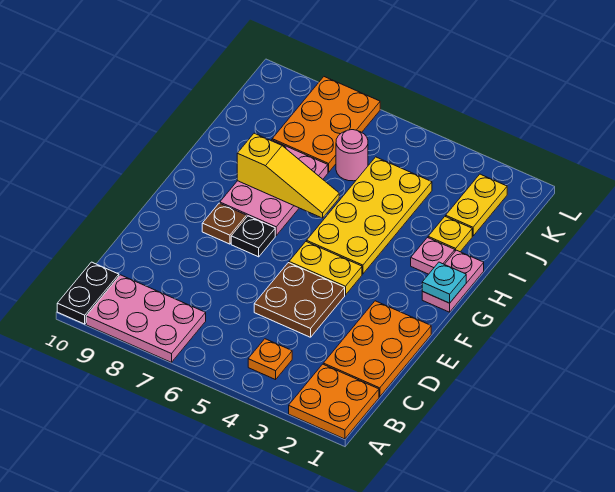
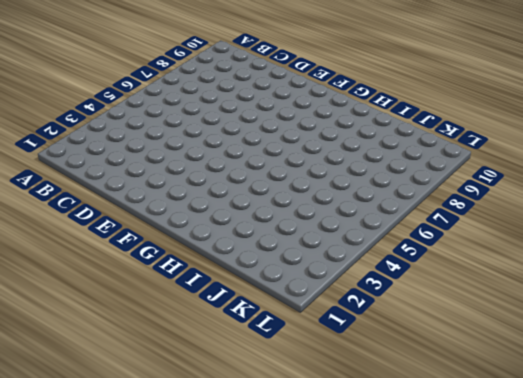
none -> orange 2x2 plate [289,364,379,439]
none -> pink 2x3 plate [86,275,206,362]
none -> black 1x2 plate [57,262,119,324]

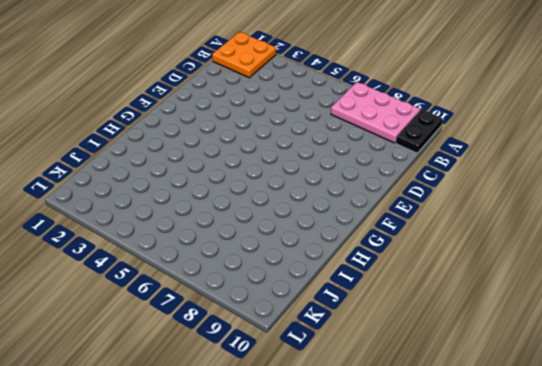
none -> orange 1x1 plate [248,339,292,380]
none -> orange 2x3 plate [323,301,431,397]
none -> brown 2x2 plate [254,263,345,337]

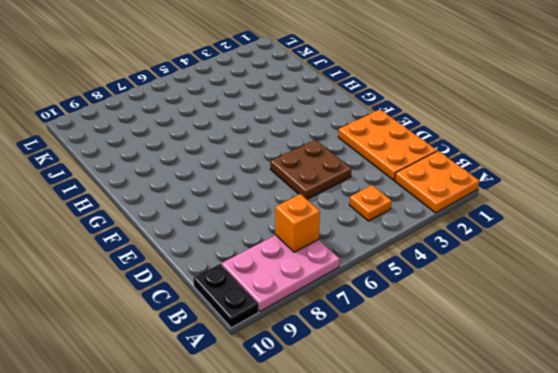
orange 1x1 brick [275,194,320,252] -> none
none -> yellow 1x2 plate [289,242,362,295]
none -> black 1x1 plate [231,216,275,257]
none -> brown 1x1 plate [202,203,247,244]

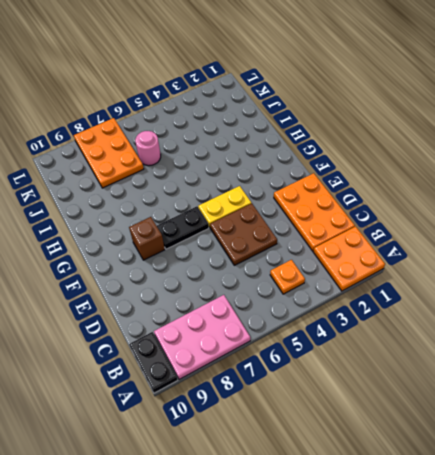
black 1x2 plate [157,206,209,249] -> black 1x1 plate [231,216,275,257]
brown 1x1 brick [129,217,165,260] -> brown 1x1 plate [202,203,247,244]
none -> pink 1x2 plate [422,250,484,312]
none -> yellow 2x4 plate [307,157,432,274]
none -> pink 2x3 plate [220,140,328,236]

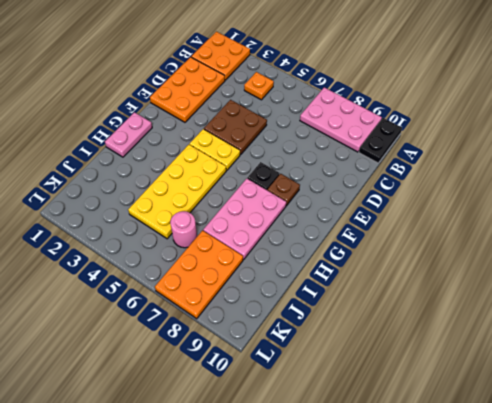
none -> pink 1x1 plate [411,238,455,274]
none -> yellow 1x1 plate [428,216,472,252]
none -> yellow 1x2 plate [446,174,507,236]

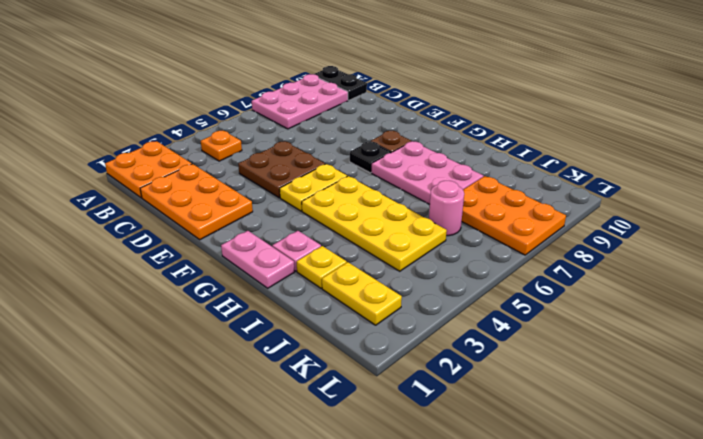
none -> cyan 1x1 plate [422,262,466,303]
none -> yellow 1x3 slope [237,133,339,218]

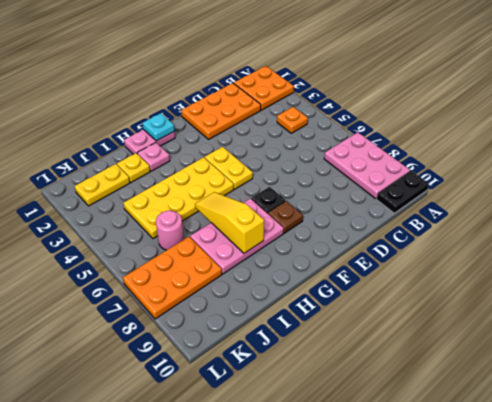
none -> brown 2x2 plate [254,263,345,337]

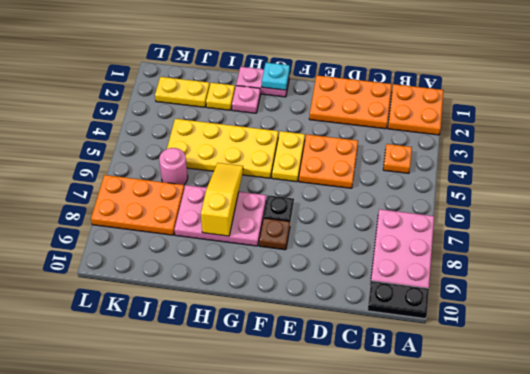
orange 2x2 plate [299,134,358,188] -> brown 2x2 plate [254,263,345,337]

